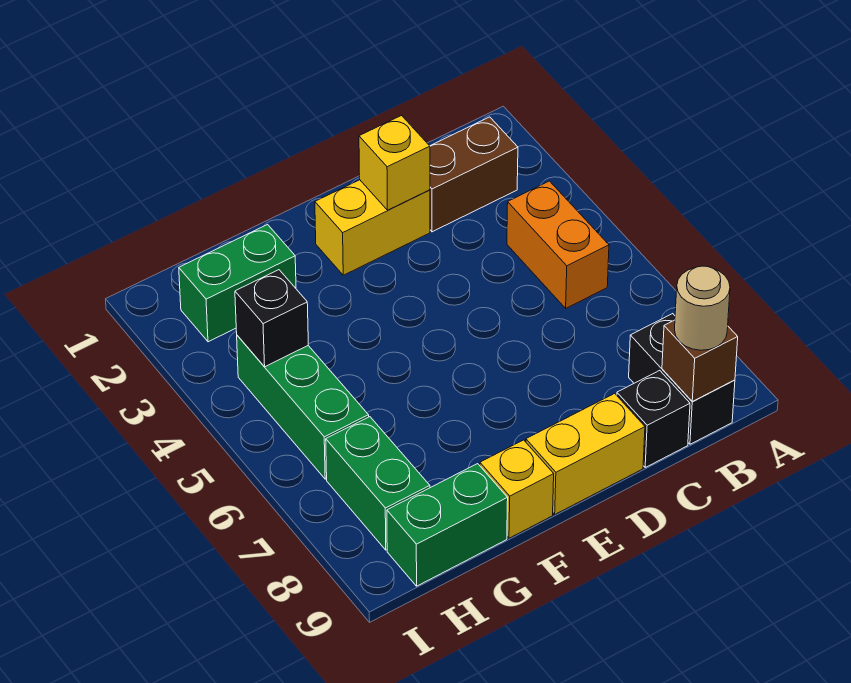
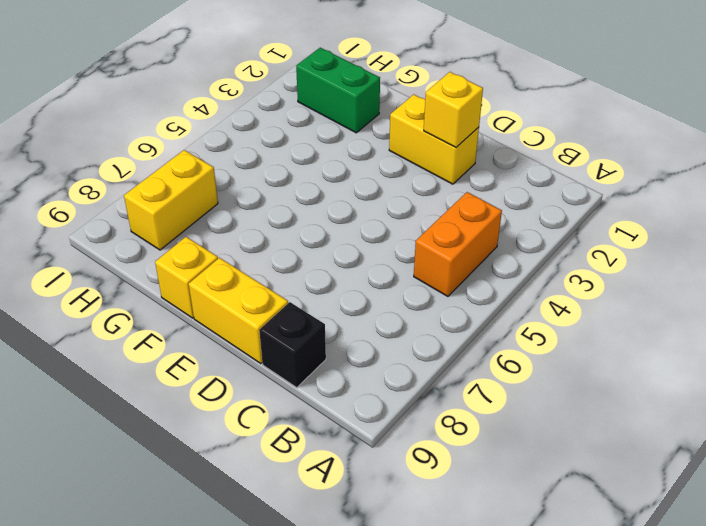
yellow 1x2 brick [124,150,218,250] -> green 1x2 brick [326,417,430,550]
none -> brown 1x2 brick [430,117,518,232]
none -> black 1x2 brick [629,314,735,444]
none -> green 1x2 brick [387,464,508,586]

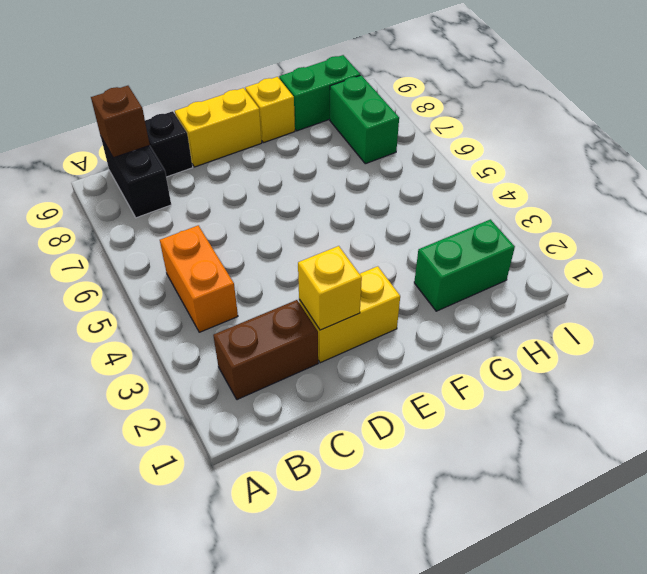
none -> green 1x3 brick [237,335,369,479]
none -> black 1x1 brick [235,270,308,367]
none -> tan 1x1 round brick [675,266,730,350]

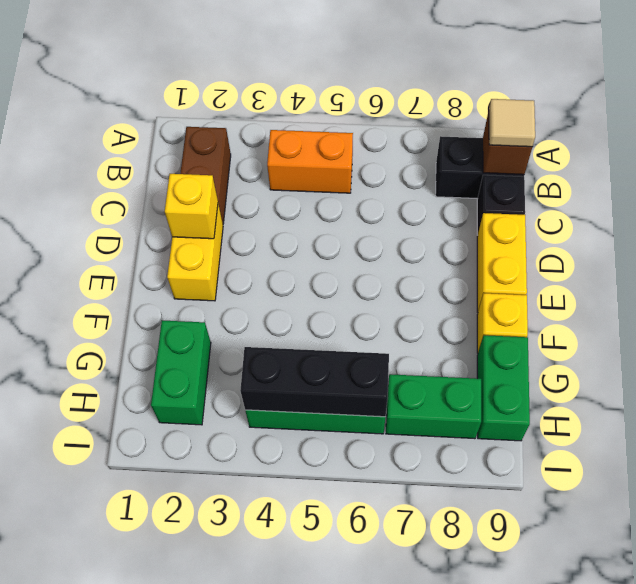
tan 1x1 tile [489,99,535,147] -> tan 1x1 round brick [675,266,730,350]
black 1x3 brick [240,347,389,417] -> black 1x1 brick [235,270,308,367]

